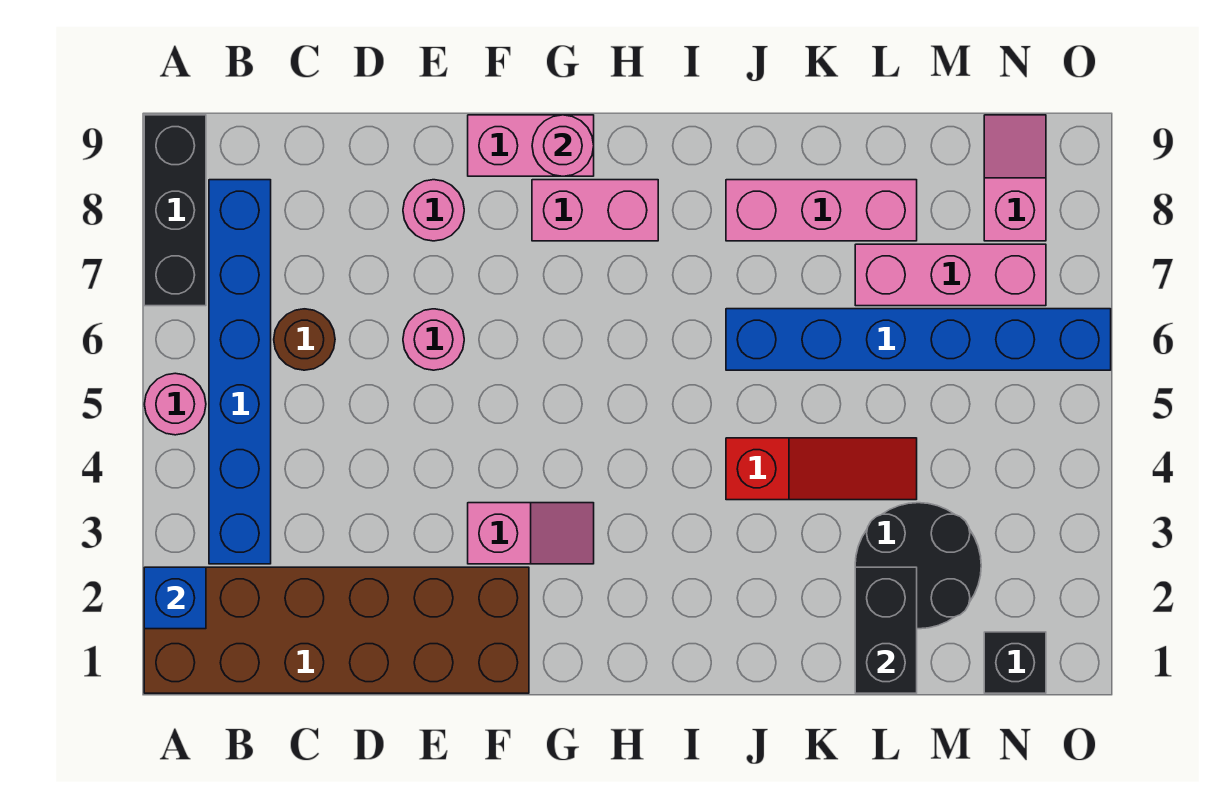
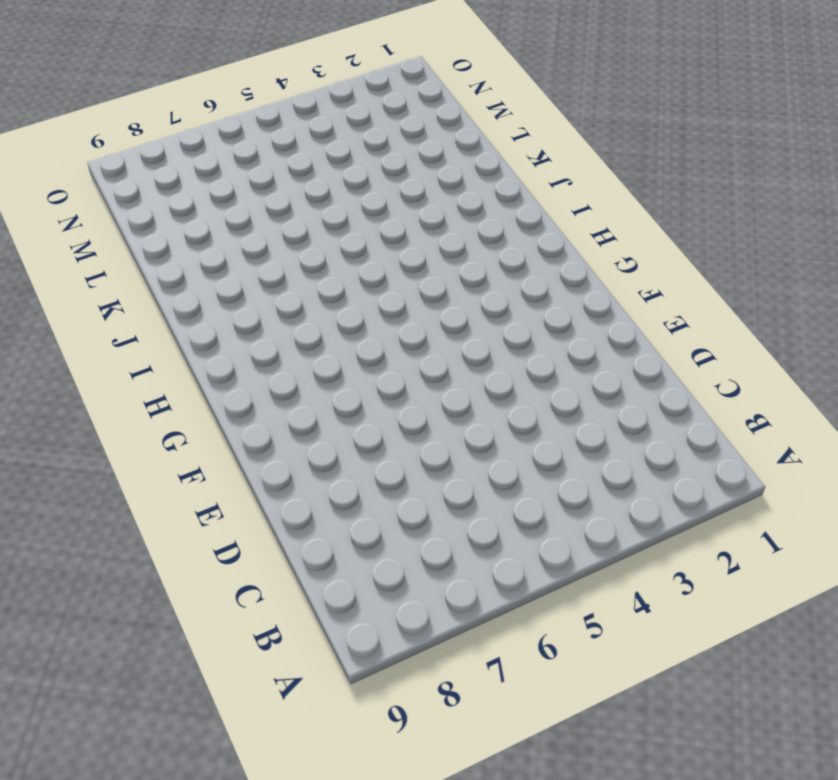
none -> brown 2x6 brick [144,567,529,693]
none -> pink 1x1 round brick [145,373,206,435]
none -> black 1x3 brick [144,115,206,306]

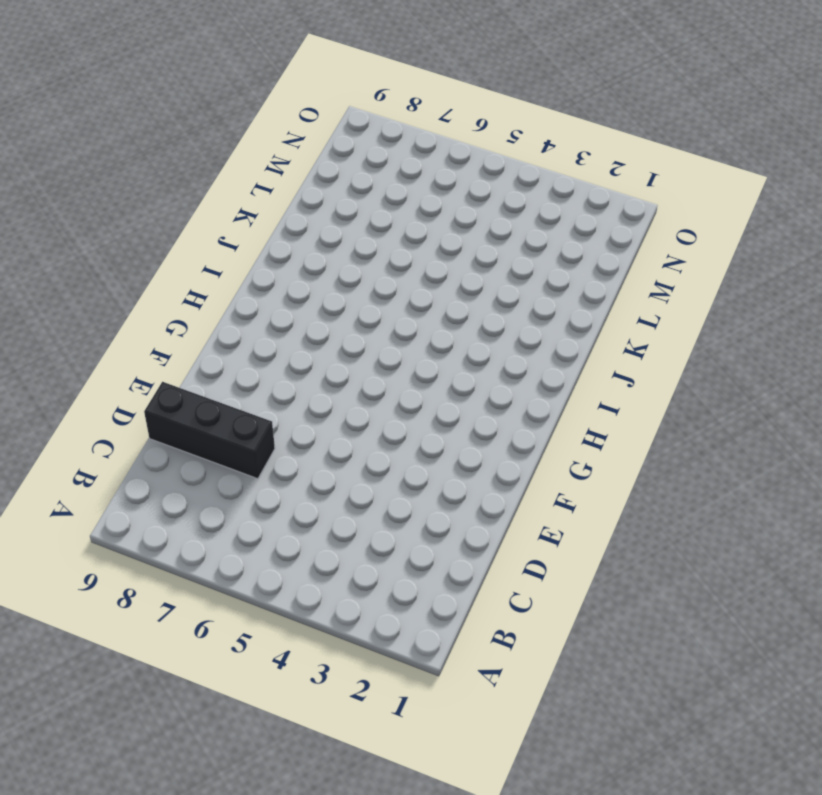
black 1x3 brick [144,382,275,479] -> black 1x3 brick moved to [144,115,206,306]
none -> brown 2x6 brick [144,567,529,693]
none -> pink 1x1 round brick [145,373,206,435]
none -> blue 1x6 brick [209,180,271,564]

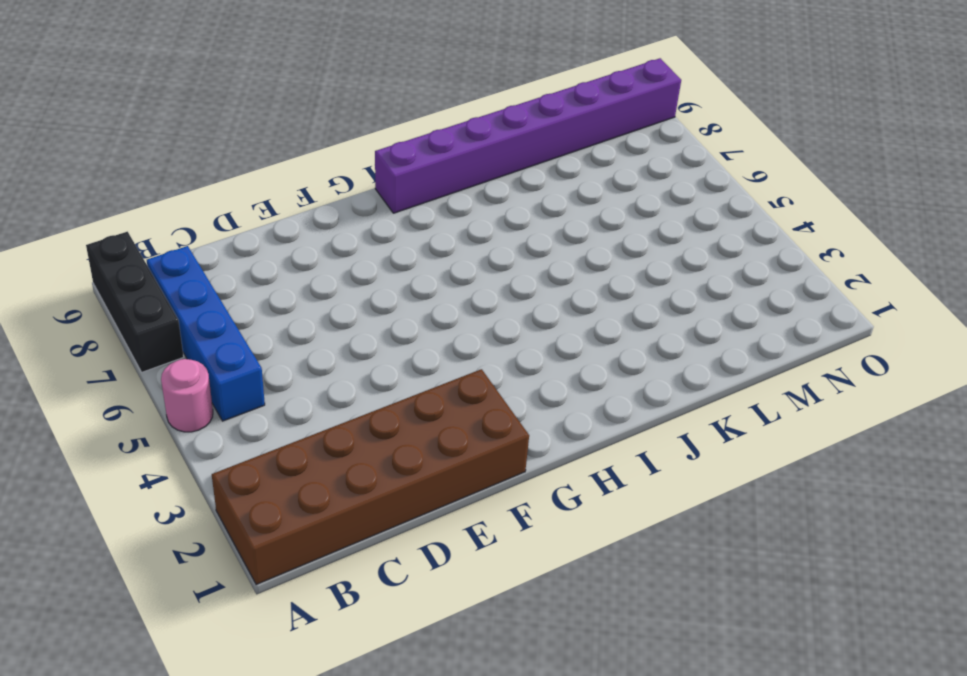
blue 1x4 brick [147,246,265,421] -> blue 1x6 brick [209,180,271,564]
purple 1x8 brick [375,58,681,213] -> pink 1x2 slope [984,115,1046,241]
none -> brown 1x1 round brick [274,309,335,370]
none -> pink 1x1 round brick [403,309,464,370]
none -> pink 1x1 round brick [403,180,464,241]

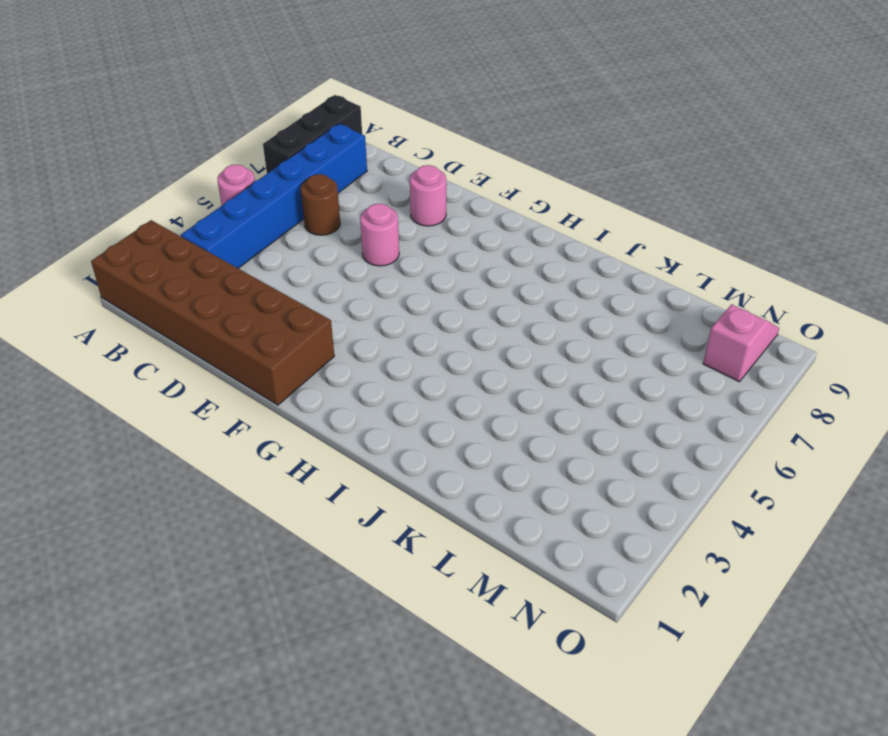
none -> pink 1x2 slope [468,503,594,564]
none -> pink 1x2 brick [468,115,594,176]
none -> pink 1x2 brick [532,180,658,241]

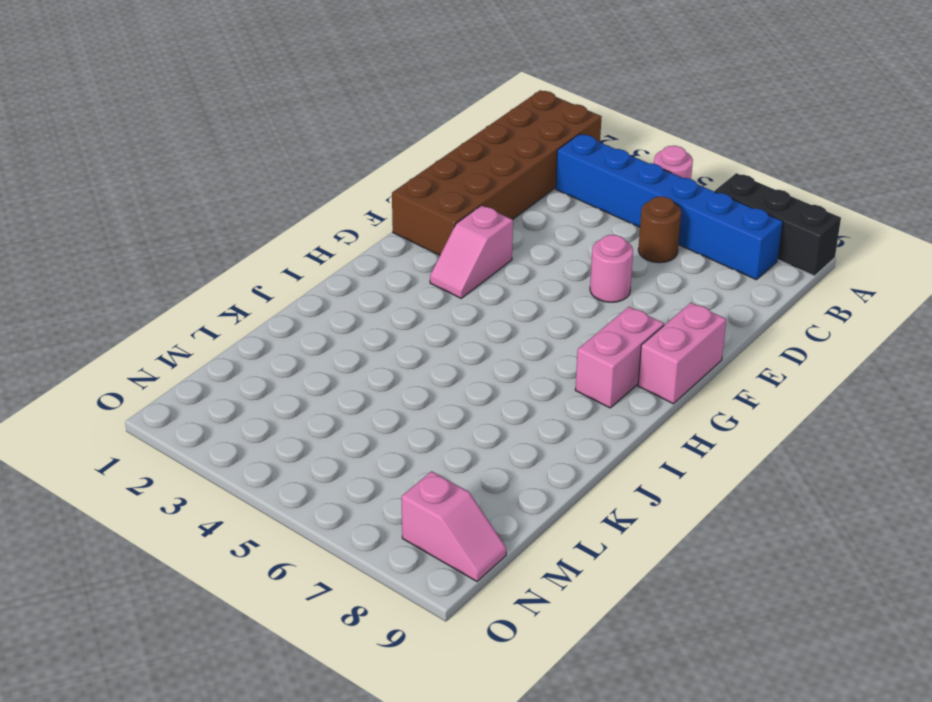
none -> pink 1x1 round brick [403,180,464,241]
none -> red 1x3 slope [726,438,917,500]
none -> blue 1x6 brick [726,309,1111,370]

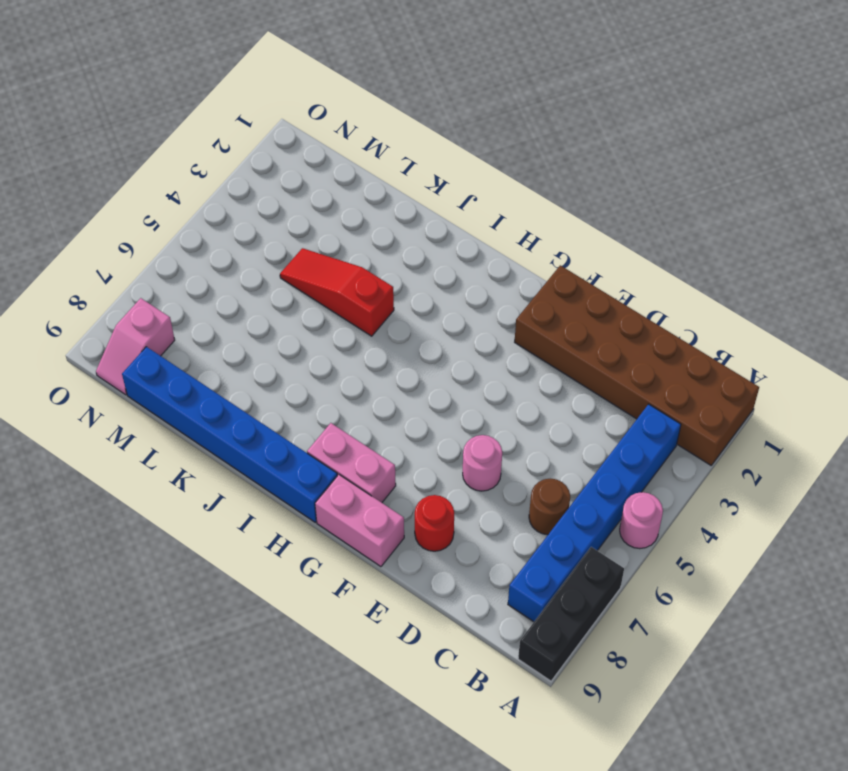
red 1x1 round brick [415,495,454,551] -> pink 1x1 round brick [403,180,464,241]
blue 1x6 brick [122,347,337,522] -> blue 1x6 brick moved to [726,309,1111,370]
none -> pink 1x2 slope [468,503,594,564]
none -> pink 1x3 brick [726,180,917,241]
none -> black 2x2 round brick [855,503,981,629]

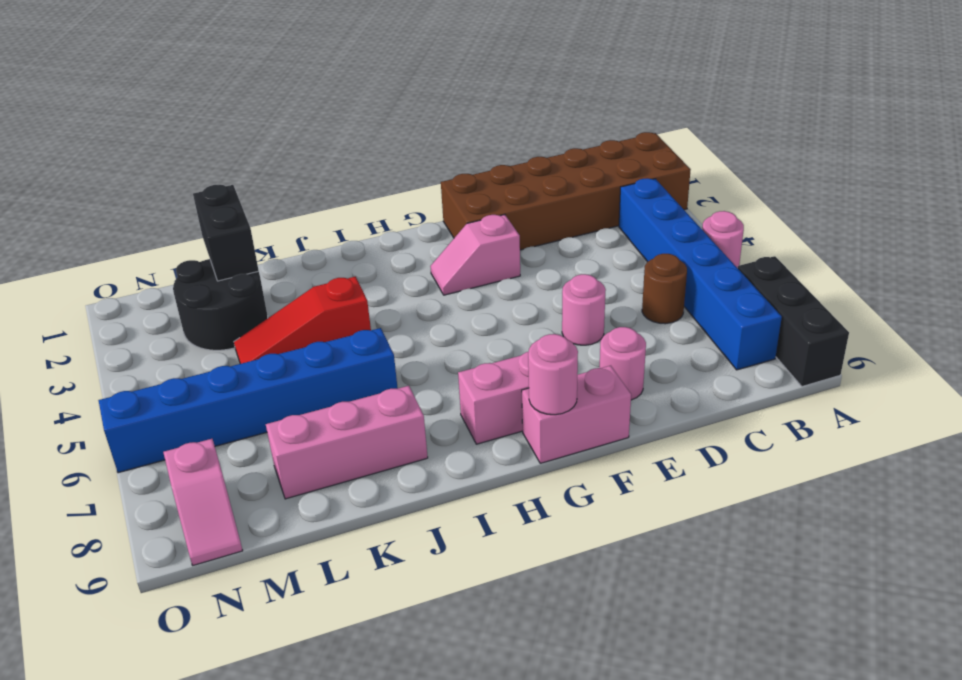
none -> pink 1x3 brick [855,244,1046,306]
none -> black 1x1 brick [984,632,1046,693]
none -> blue 1x1 brick [144,567,206,629]

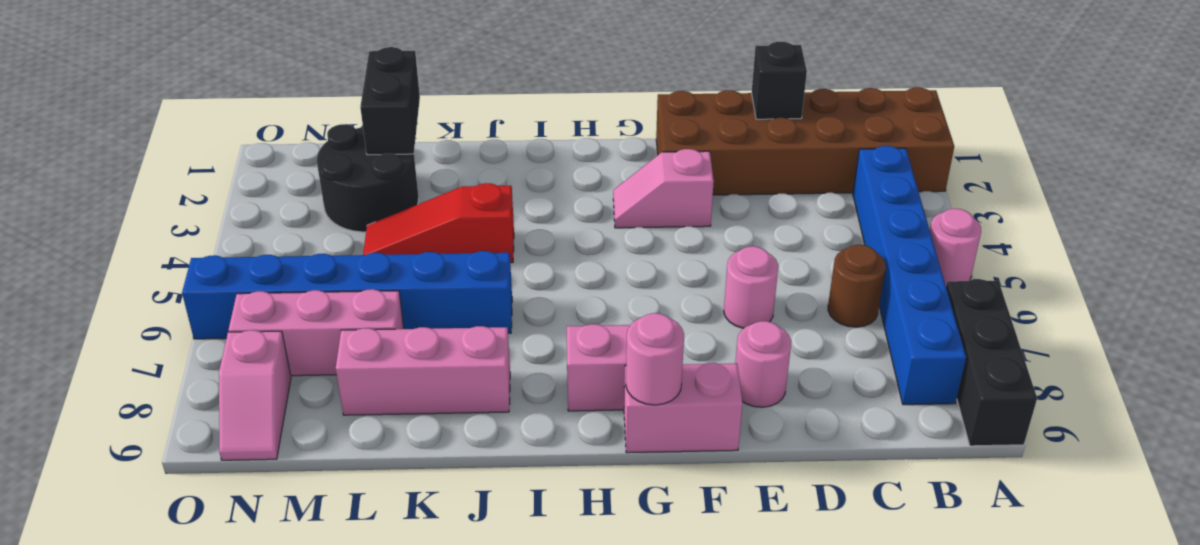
black 1x1 brick [752,42,807,119] -> black 1x1 brick moved to [984,632,1046,693]
none -> blue 1x1 brick [144,567,206,629]

